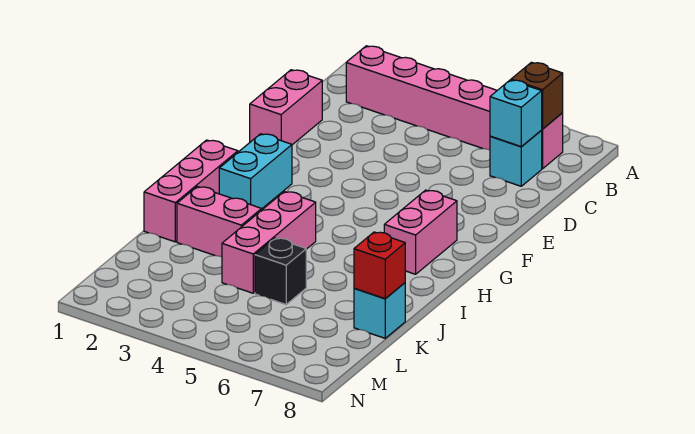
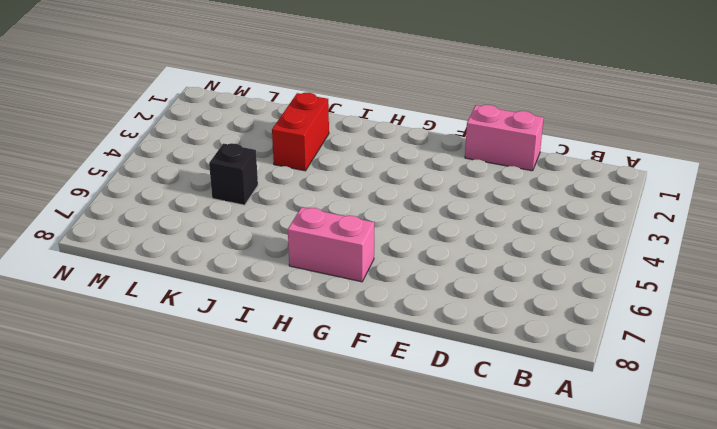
red 1x2 brick [272,93,329,171] -> pink 1x2 brick [177,187,262,257]
none -> pink 1x6 brick [346,46,563,169]
none -> cyan 1x1 brick [490,131,542,186]
none -> cyan 1x2 brick [219,134,292,209]

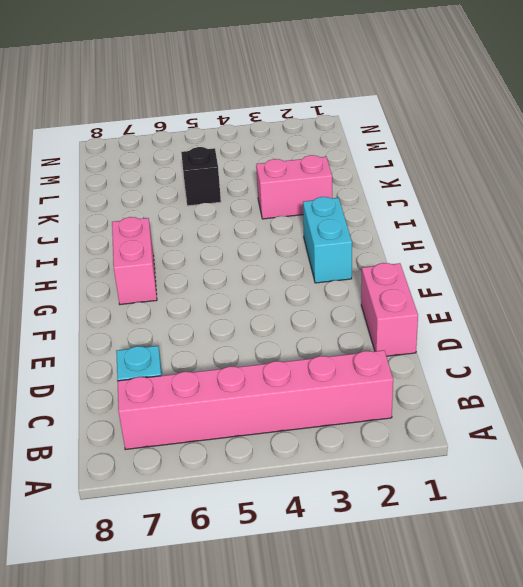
none -> pink 1x3 brick [144,140,238,242]
none -> pink 1x3 brick [222,192,316,293]
none -> cyan 1x1 brick [354,283,405,338]

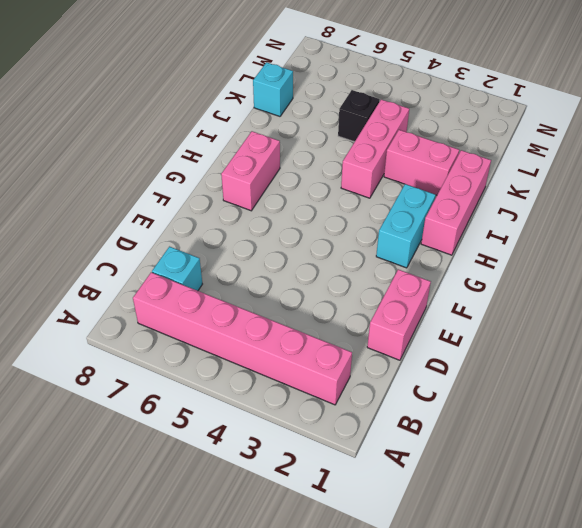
none -> brown 1x1 brick [511,62,563,129]
none -> cyan 1x1 brick [490,80,542,147]
none -> red 1x1 brick [354,232,405,299]

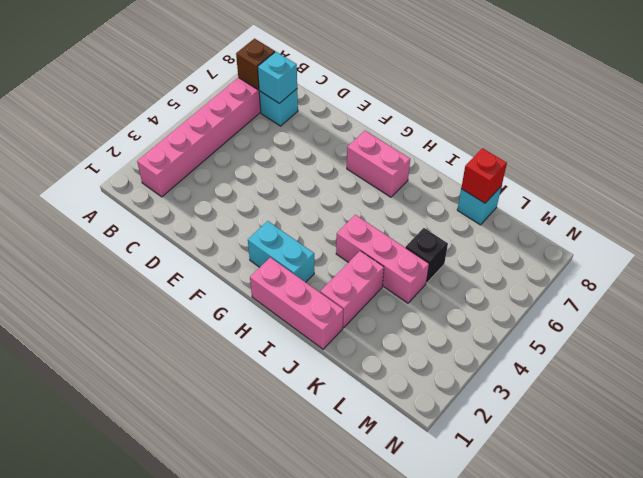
none -> pink 1x2 brick [250,70,322,145]

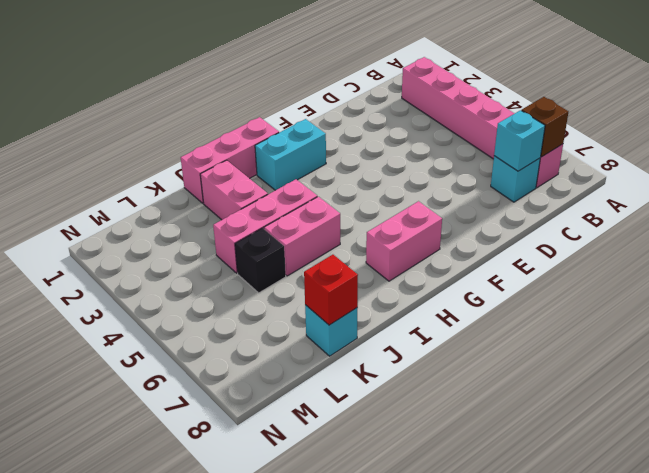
pink 1x2 brick [264,197,340,276] -> pink 1x2 brick moved to [250,70,322,145]

